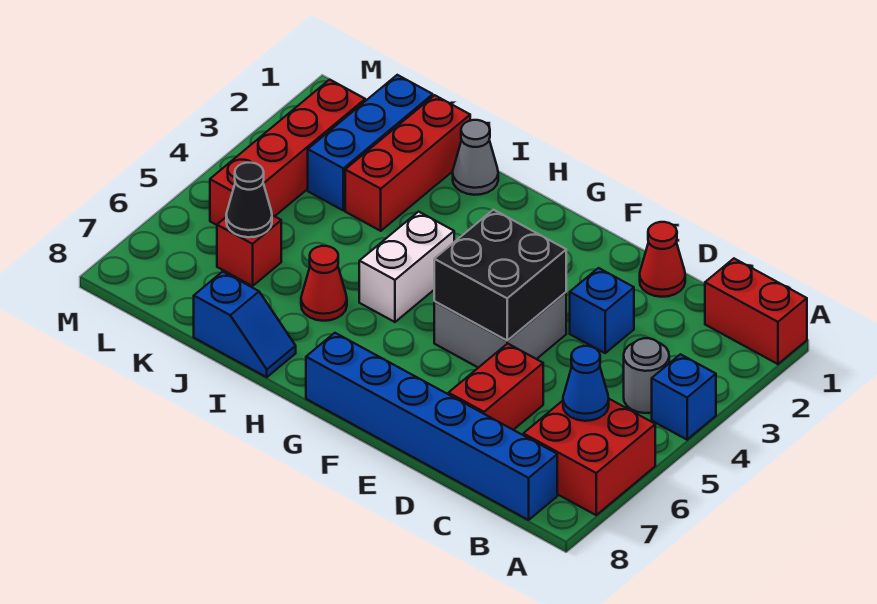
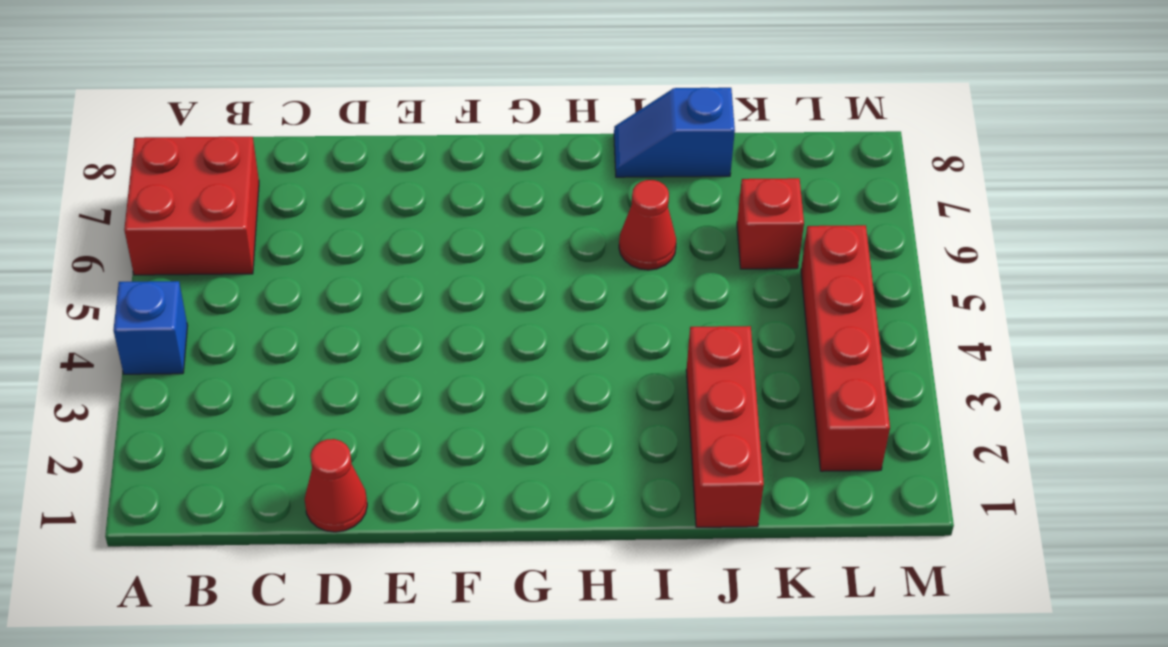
none -> red 1x2 brick [705,259,807,364]
none -> grey 1x1 round brick [624,338,669,413]
none -> blue 1x6 brick [306,333,557,520]

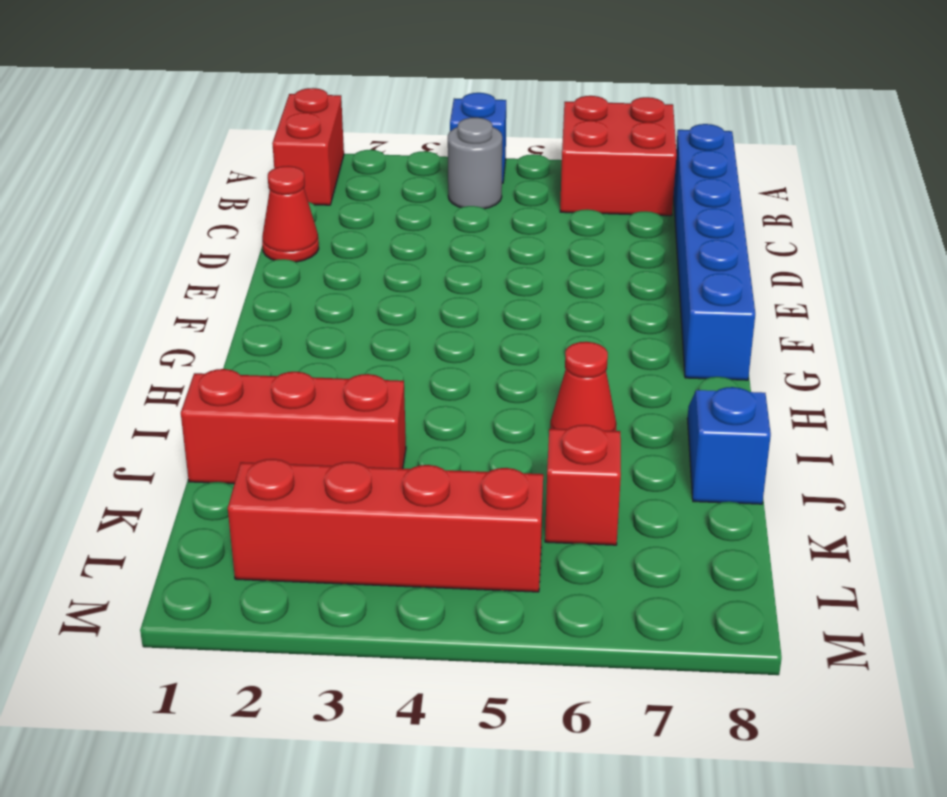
none -> blue 1x1 brick [570,268,634,353]
none -> red 1x2 brick [449,344,543,430]
none -> grey 2x2 brick [434,292,566,368]

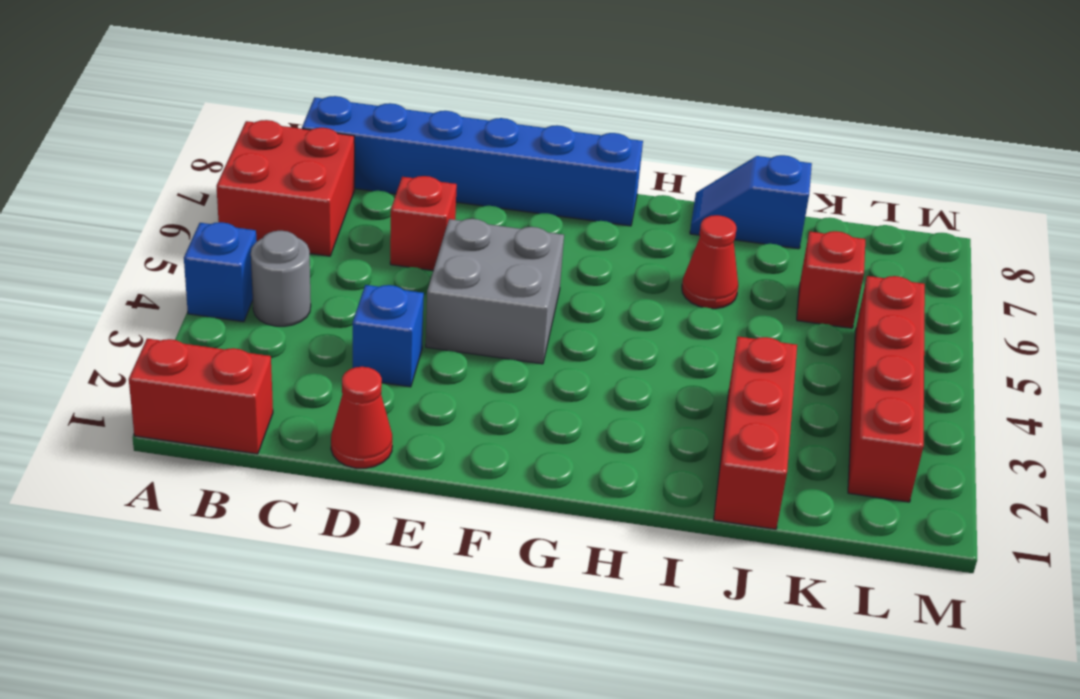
red 1x1 brick [390,176,457,270] -> red 1x2 brick [449,344,543,430]
none -> white 1x2 brick [359,212,454,322]
none -> grey 1x1 cone [453,120,498,195]
none -> blue 1x3 brick [308,75,433,210]

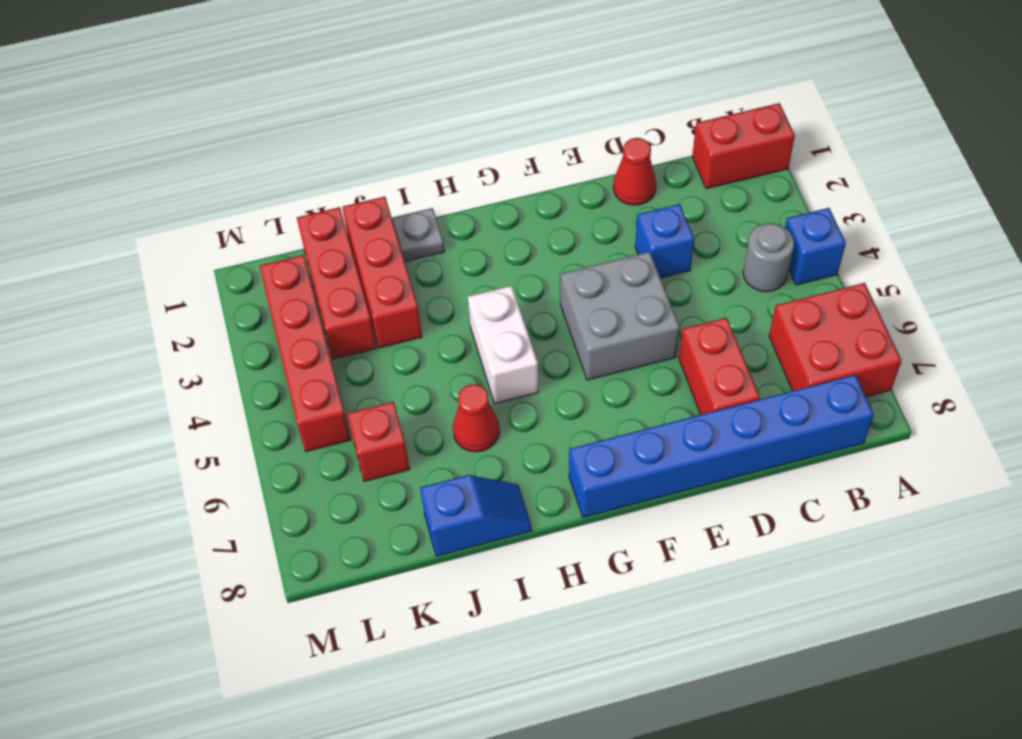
grey 1x1 plate [392,208,445,261] -> grey 1x1 cone [453,120,498,195]
red 1x3 brick [297,207,376,359] -> blue 1x3 brick [308,75,433,210]
none -> blue 1x1 cone [563,346,609,421]
none -> black 2x2 brick [434,210,566,341]
none -> black 1x1 cone [226,163,272,237]

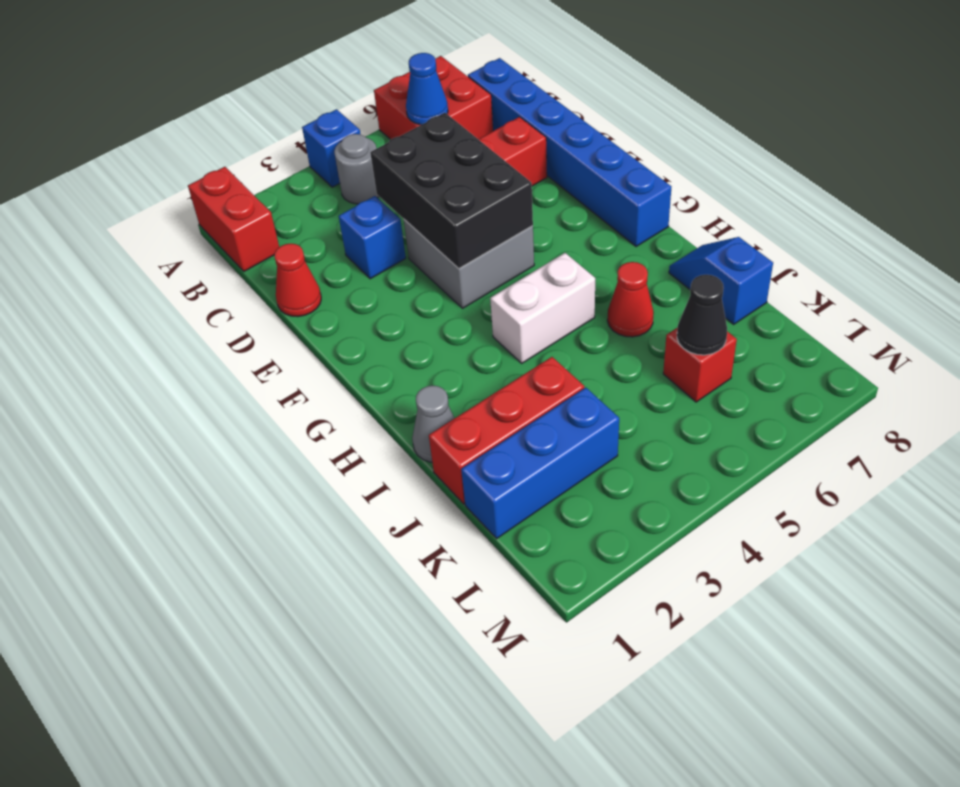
black 2x3 brick [370,113,533,269] -> black 2x2 brick [434,210,566,341]
none -> red 1x4 brick [210,80,365,225]

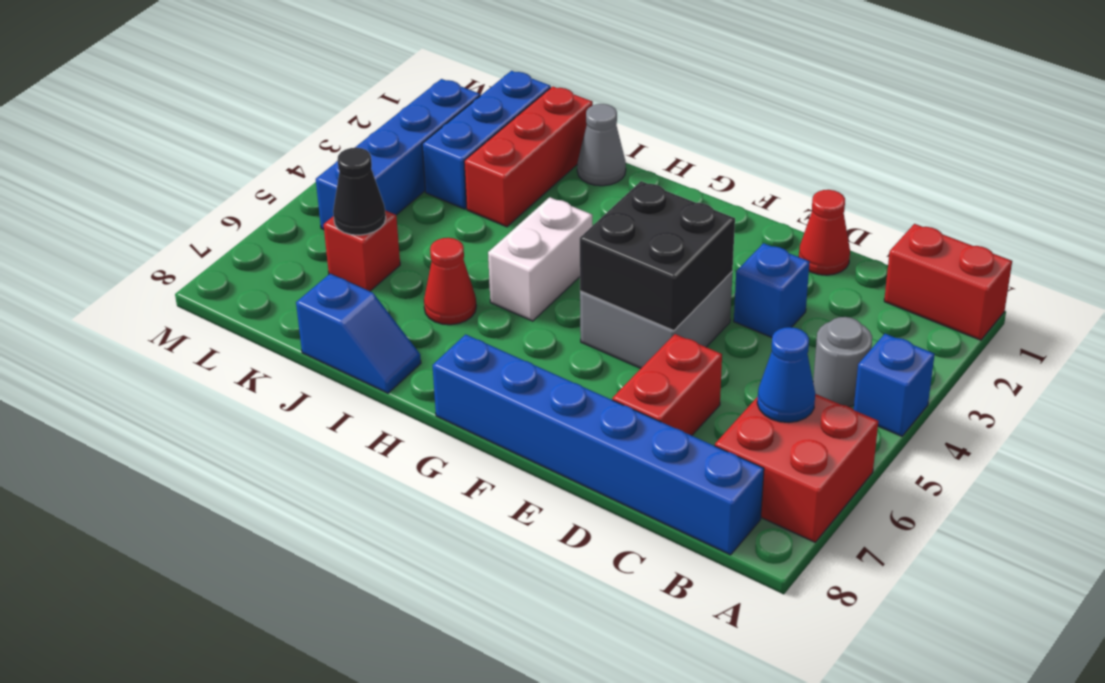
blue 1x4 brick [316,79,480,230] -> red 1x4 brick [210,80,365,225]

